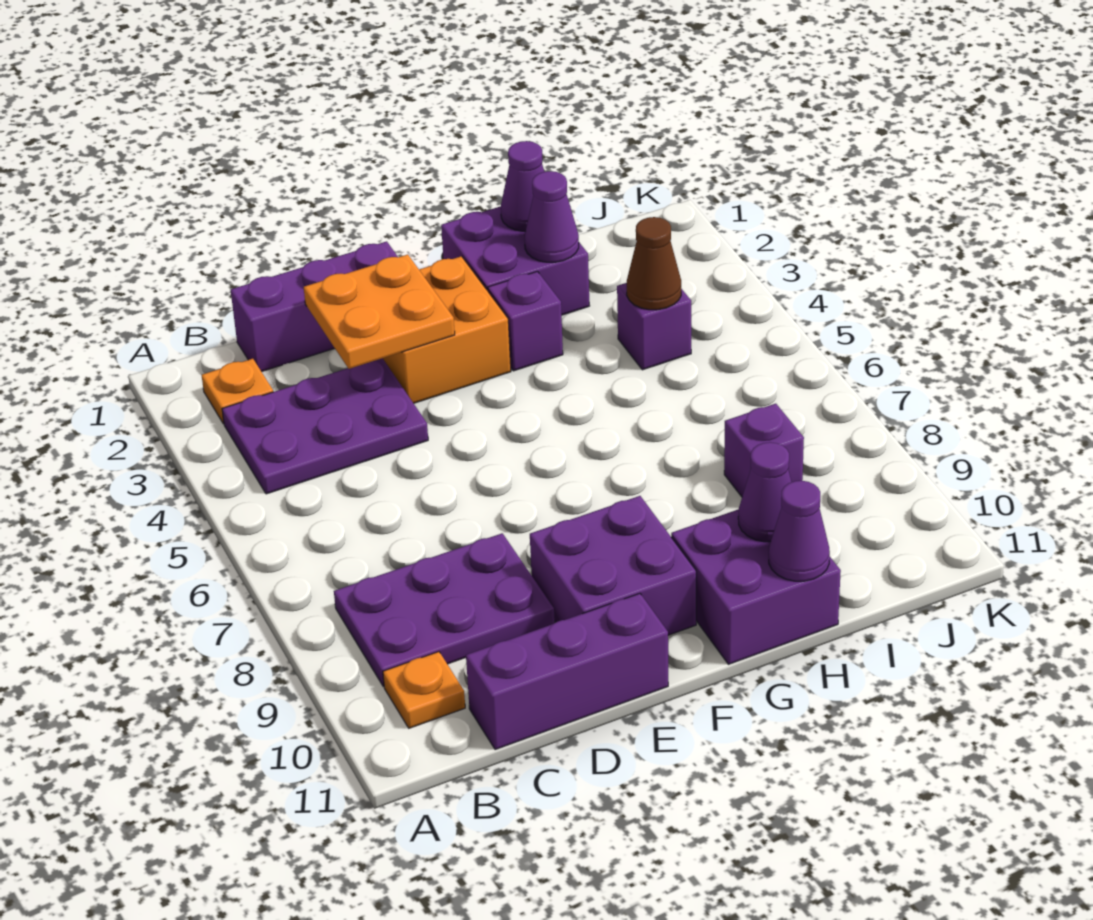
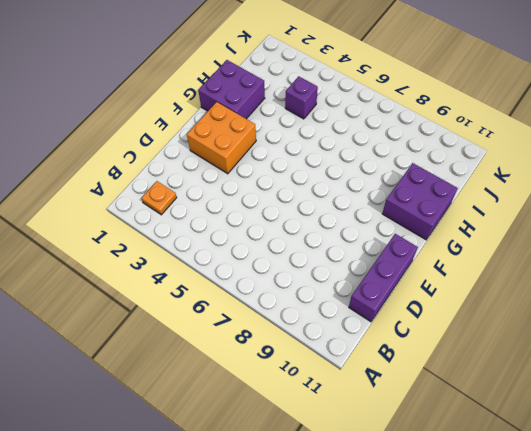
none -> purple 2x3 plate [222,358,428,494]
none -> purple 2x3 plate [334,533,555,687]
none -> orange 1x1 plate [383,652,465,728]

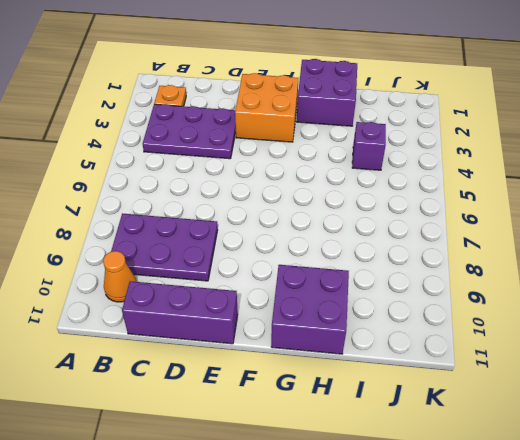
orange 1x1 cone [103,251,137,302] -> orange 1x1 plate [383,652,465,728]
none -> purple 1x3 brick [231,241,398,372]
none -> purple 2x2 brick [530,496,696,635]
none -> purple 1x1 brick [488,271,563,371]

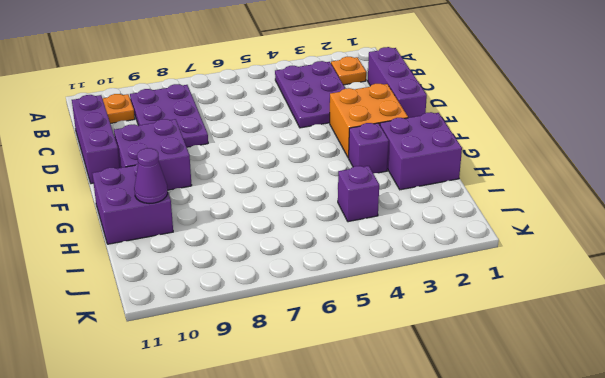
none -> purple 1x1 brick [724,404,804,497]
none -> orange 2x2 plate [304,254,455,369]
none -> purple 1x1 cone [501,141,544,231]

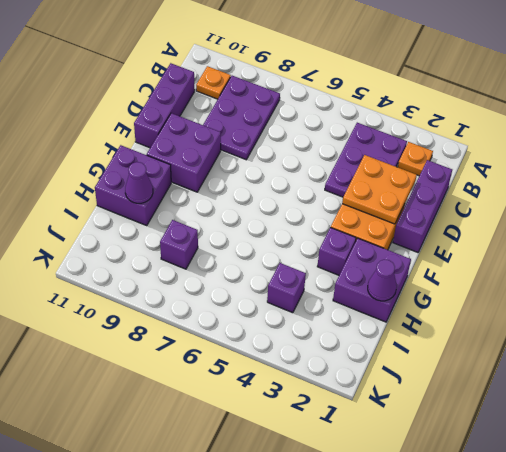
none -> purple 1x1 cone [525,171,579,262]
none -> purple 1x1 cone [769,481,830,581]
none -> brown 1x1 cone [627,217,681,310]

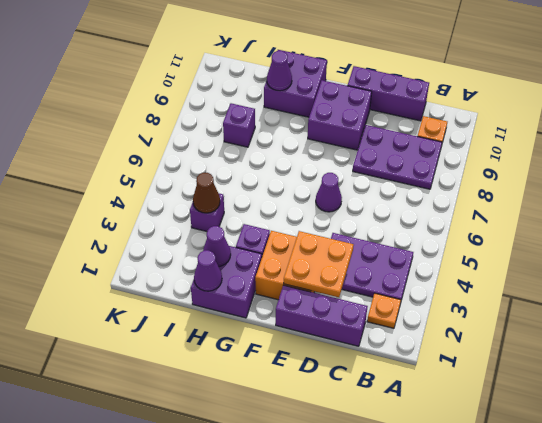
purple 1x1 cone [316,173,342,212] -> purple 1x1 cone moved to [769,481,830,581]

